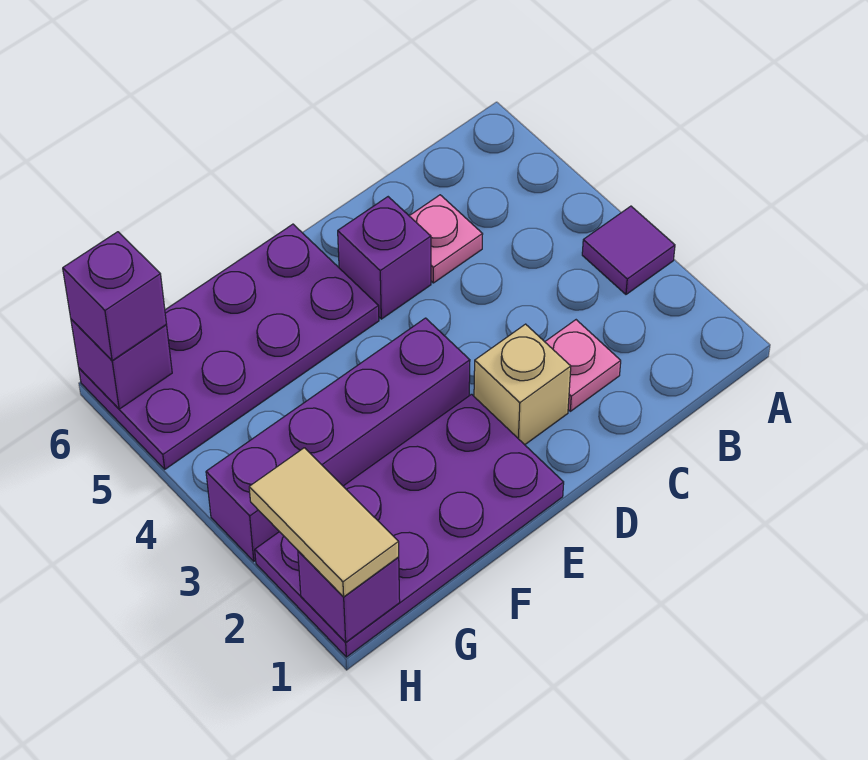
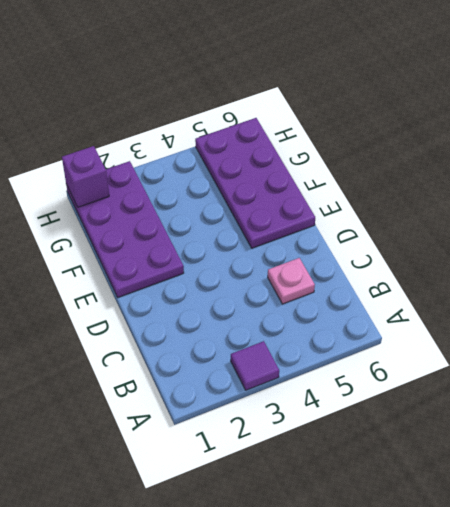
none -> pink 1x1 plate [545,320,621,411]
none -> tan 1x1 brick [474,324,571,445]
none -> purple 1x1 brick [338,197,431,319]

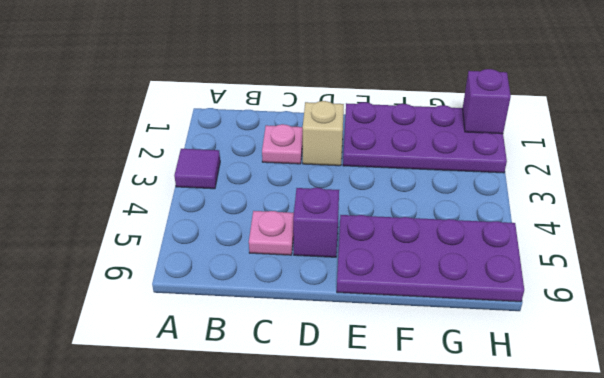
none -> purple 1x4 brick [206,318,470,561]
none -> purple 1x1 brick [71,319,172,409]
none -> tan 1x2 tile [249,448,399,597]

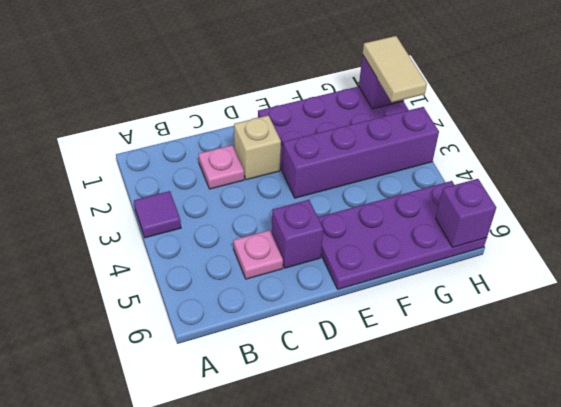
none -> purple 1x1 brick [63,232,166,361]

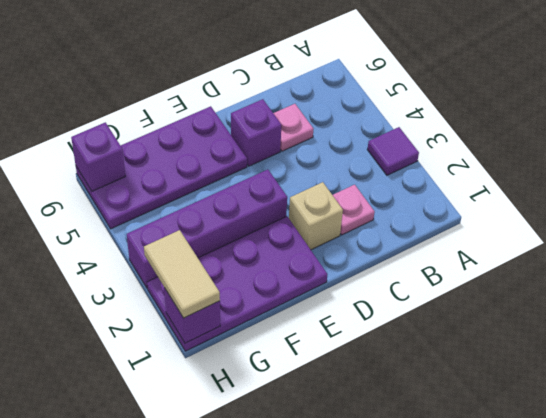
none -> purple 1x1 brick [63,232,166,361]

